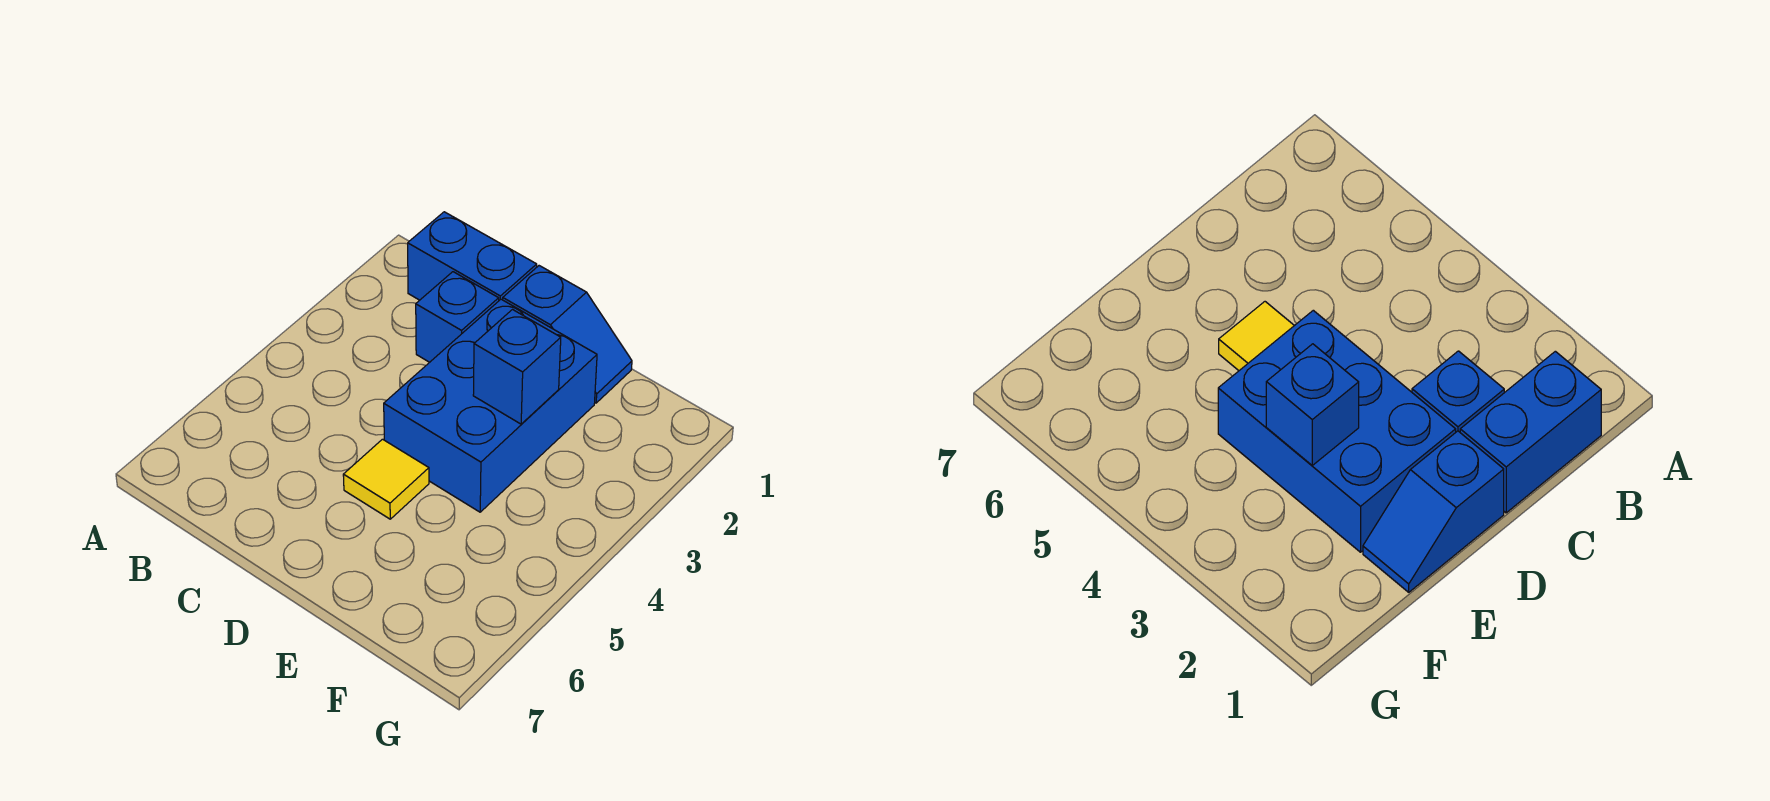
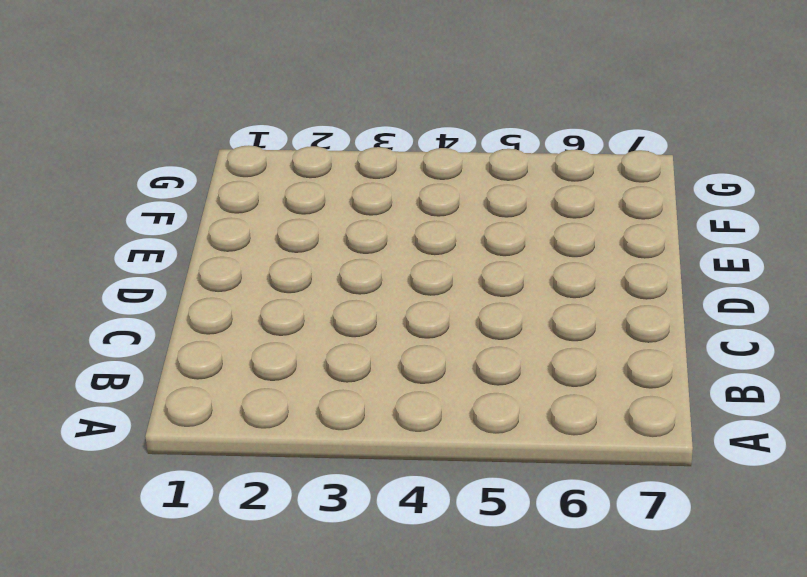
none -> blue 1x2 brick [408,212,537,300]
none -> blue 1x1 brick [416,272,499,362]

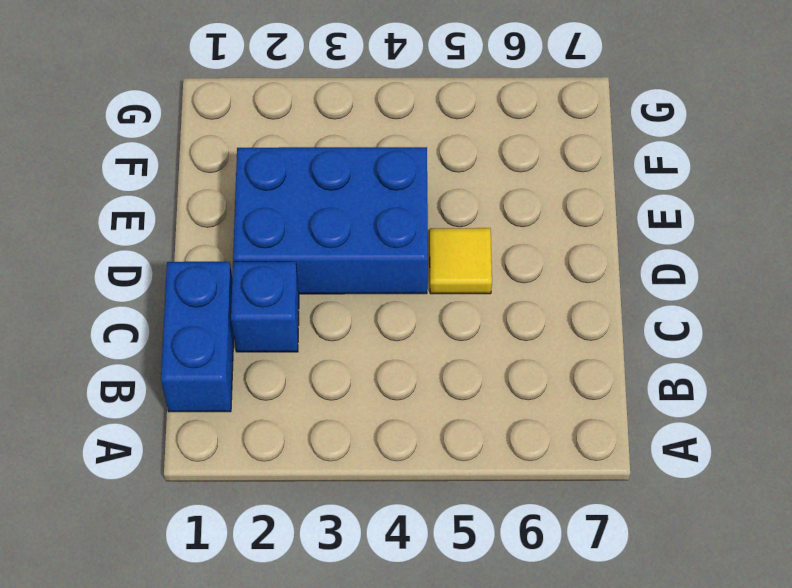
none -> blue 1x2 slope [503,266,632,403]
none -> blue 1x1 brick [473,310,561,424]

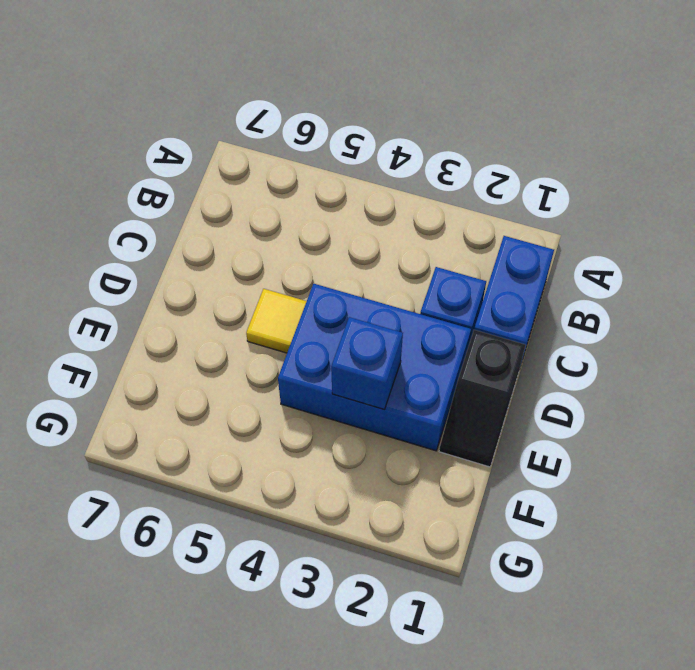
black 1x2 slope [439,330,526,467] -> blue 1x2 slope [503,266,632,403]

